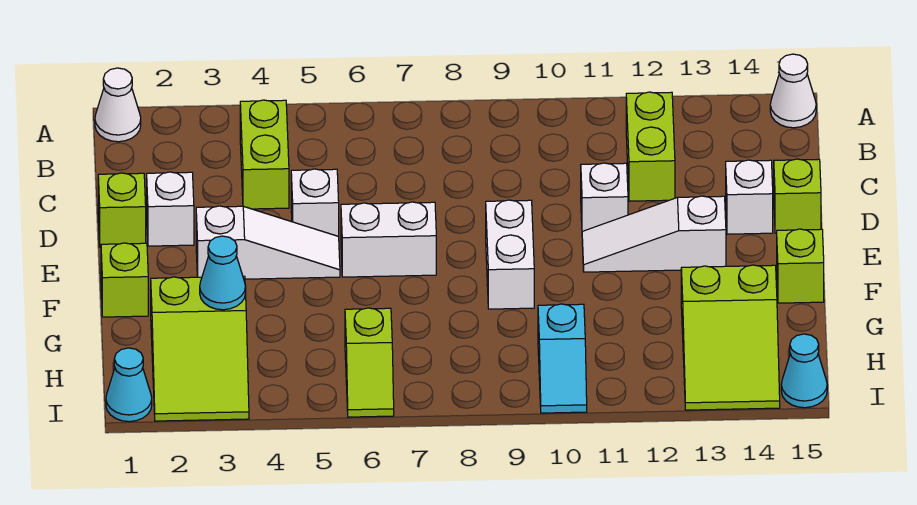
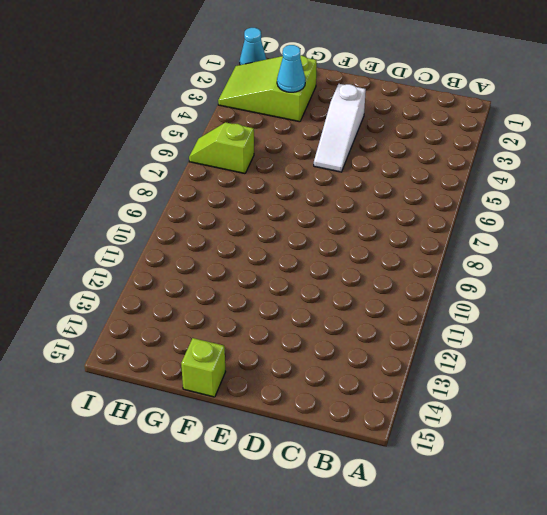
none -> white 1x1 cone [95,68,141,142]
none -> white 1x1 cone [770,54,816,128]
none -> lime 1x2 brick [240,100,289,209]

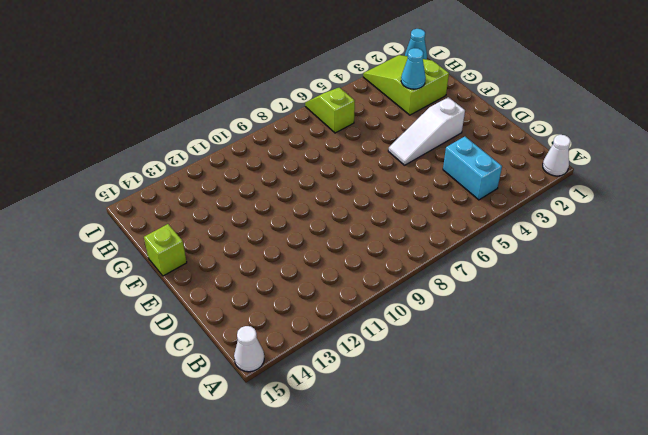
cyan 1x2 brick [443,137,502,200] -> lime 1x2 brick [240,100,289,209]
none -> lime 1x2 brick [626,92,675,201]
none -> lime 1x1 brick [98,173,146,247]
none -> white 1x1 brick [147,172,194,246]

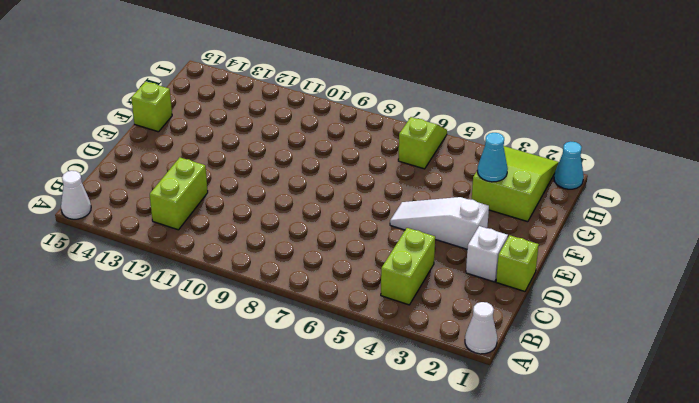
none -> white 1x1 brick [291,169,339,237]
none -> white 1x1 brick [581,163,628,232]
none -> white 1x1 brick [726,160,773,234]

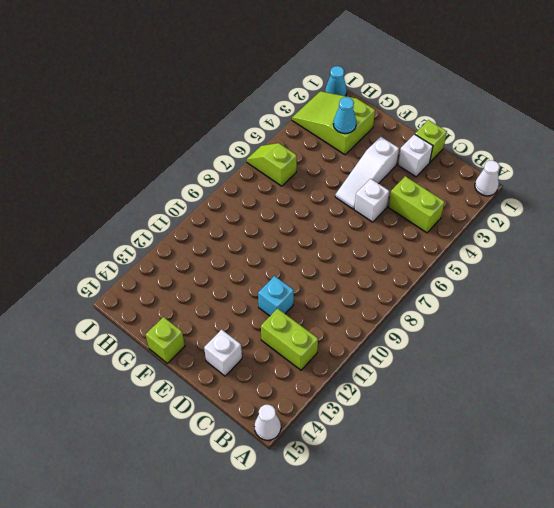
cyan 1x1 brick [258,276,294,316] -> white 1x1 brick [581,163,628,232]
none -> lime 1x1 brick [774,159,821,233]
none -> white 1x2 brick [341,202,436,277]
none -> white 1x2 brick [486,200,534,309]

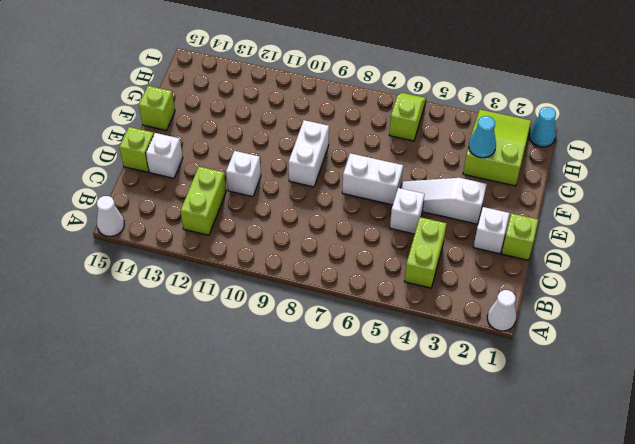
none -> white 1x3 slope [582,196,726,272]
none -> lime 1x1 brick [101,243,148,317]
none -> lime 2x3 slope [681,265,780,410]

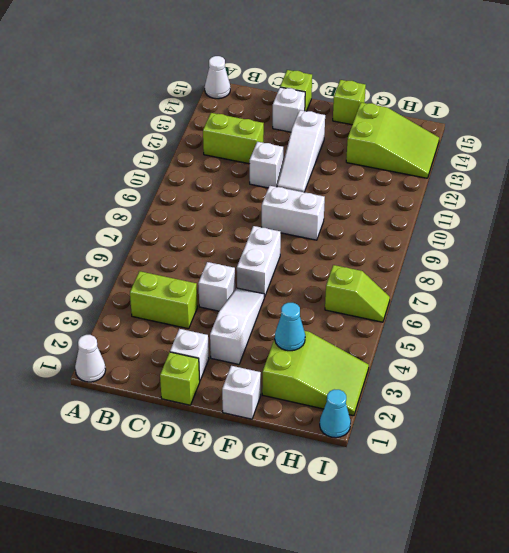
white 1x1 brick [222,366,261,419] -> lime 1x1 brick [101,243,148,317]
none -> cyan 1x2 slope [538,304,587,413]
none -> cyan 1x1 cone [781,334,827,408]

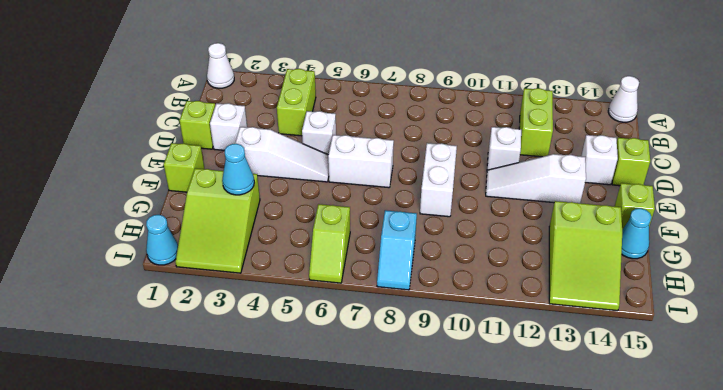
cyan 1x1 cone [622,208,651,259] -> cyan 1x1 cone moved to [781,334,827,408]
cyan 1x2 slope [377,210,417,290] -> cyan 1x2 slope moved to [538,304,587,413]

